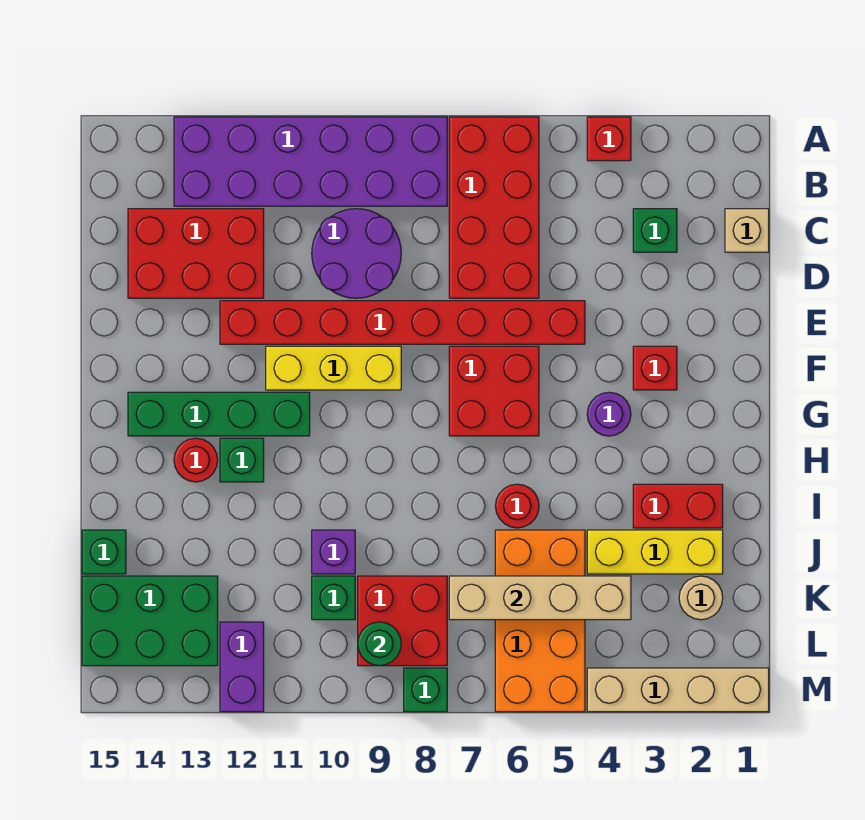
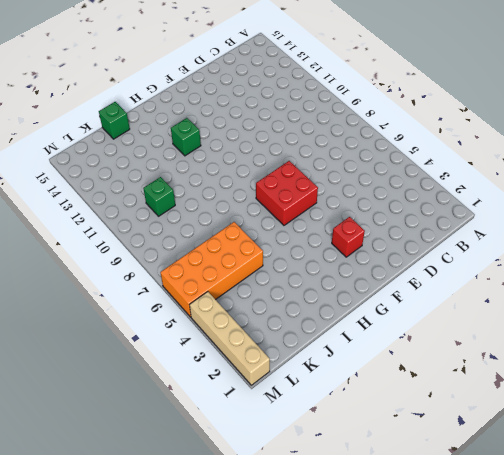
none -> red 1x1 brick [587,117,631,161]
none -> red 2x4 brick [449,117,539,298]
none -> purple 2x6 brick [174,117,447,206]
none -> tan 1x1 brick [725,209,769,252]

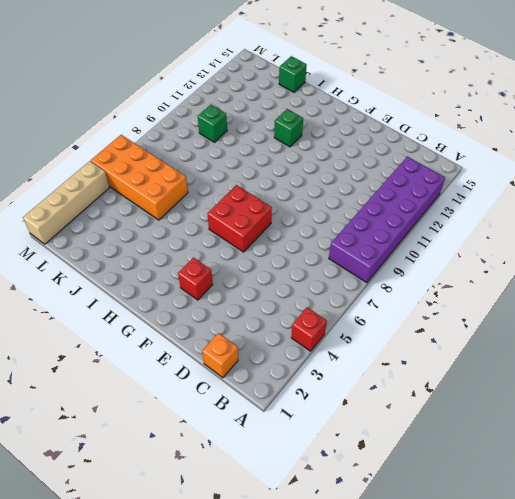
orange 1x1 brick [202,333,238,378] -> tan 1x1 brick [725,209,769,252]
none -> red 2x4 brick [449,117,539,298]
none -> green 1x1 brick [633,209,677,252]
none -> purple 2x2 round brick [312,209,401,298]
none -> red 2x3 brick [128,209,264,298]

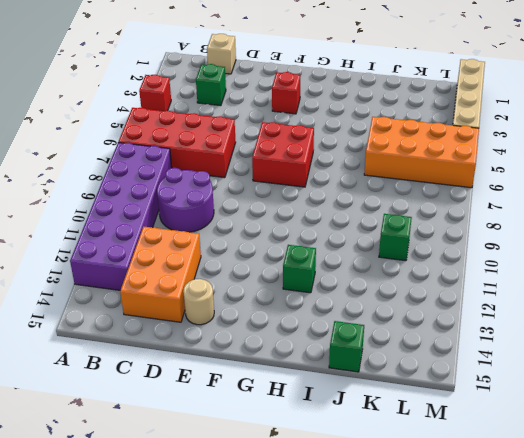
orange 2x3 brick [120,226,201,322] -> red 2x3 brick [128,209,264,298]
tan 1x1 round brick [183,279,214,325] -> tan 1x1 round brick moved to [679,576,723,620]
none -> red 1x8 brick [220,301,585,344]
none -> yellow 1x3 brick [266,346,401,390]
none -> purple 1x1 round brick [587,392,631,436]
none -> green 1x4 brick [128,392,310,436]

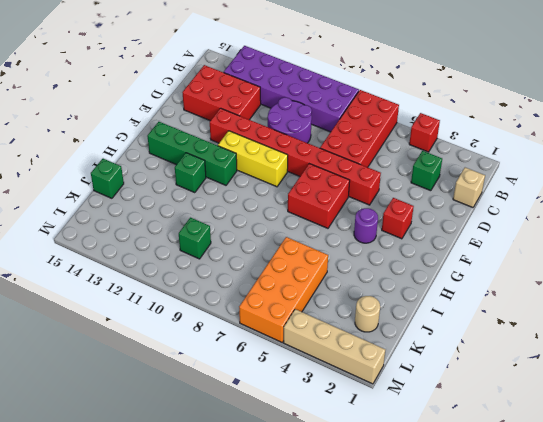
none -> red 1x1 round brick [174,438,218,482]
none -> red 1x2 brick [633,484,723,528]
none -> red 1x1 round brick [495,484,539,528]
none -> yellow 1x3 brick [587,530,723,574]

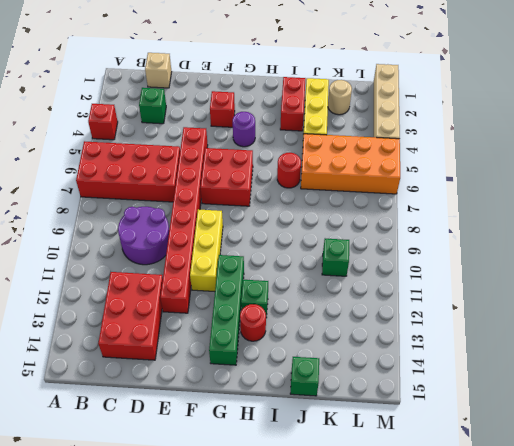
none -> purple 2x6 brick [174,117,447,206]
none -> purple 1x1 brick [312,530,355,574]
none -> red 2x2 brick [358,576,447,666]
none -> green 2x3 brick [82,576,218,666]

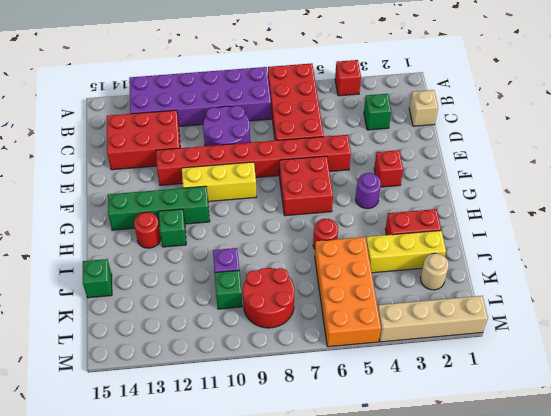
red 2x2 round brick [243,268,295,328] -> red 2x2 brick [358,576,447,666]
none -> green 2x3 brick [82,576,218,666]
none -> purple 1x2 brick [220,622,264,712]
none -> green 1x1 brick [404,668,447,712]
none -> tan 1x4 brick [449,576,631,620]

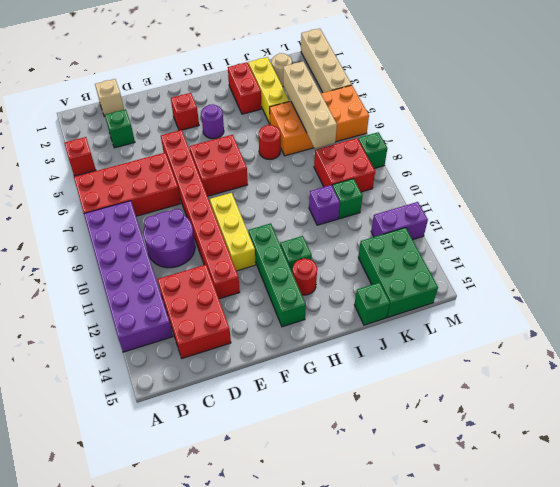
none -> green 1x1 round brick [358,622,401,666]

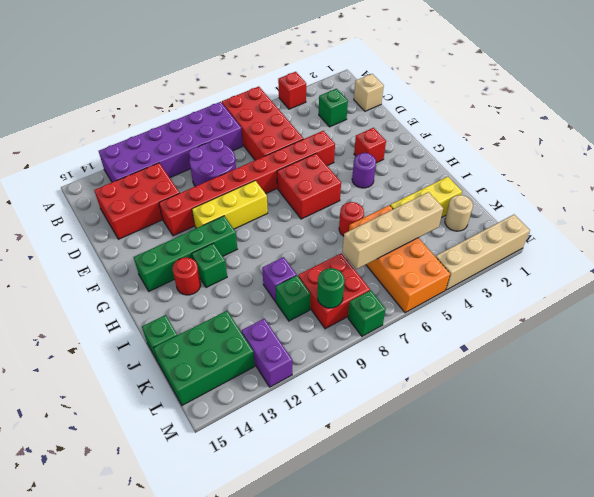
none -> red 1x2 brick [633,484,723,528]

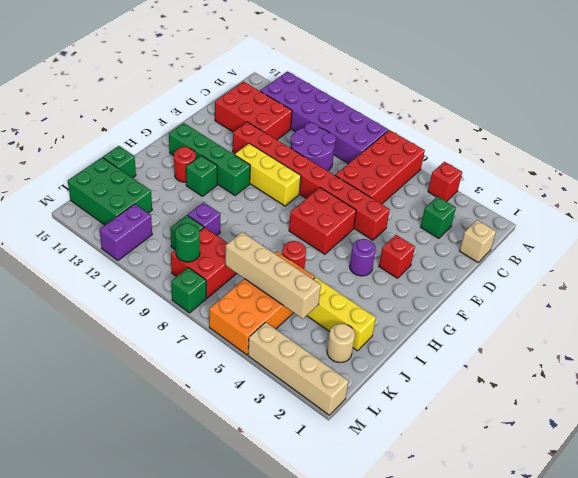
none -> red 1x2 brick [633,484,723,528]

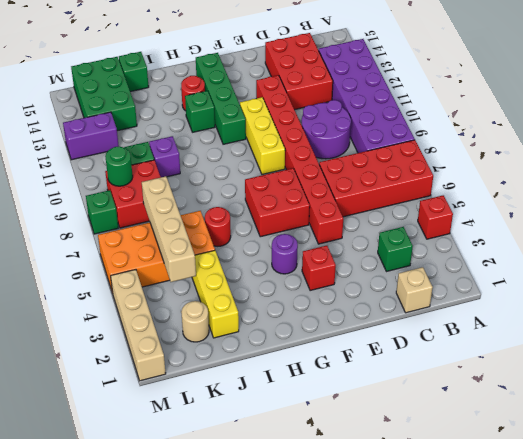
none -> red 1x2 brick [633,484,723,528]

